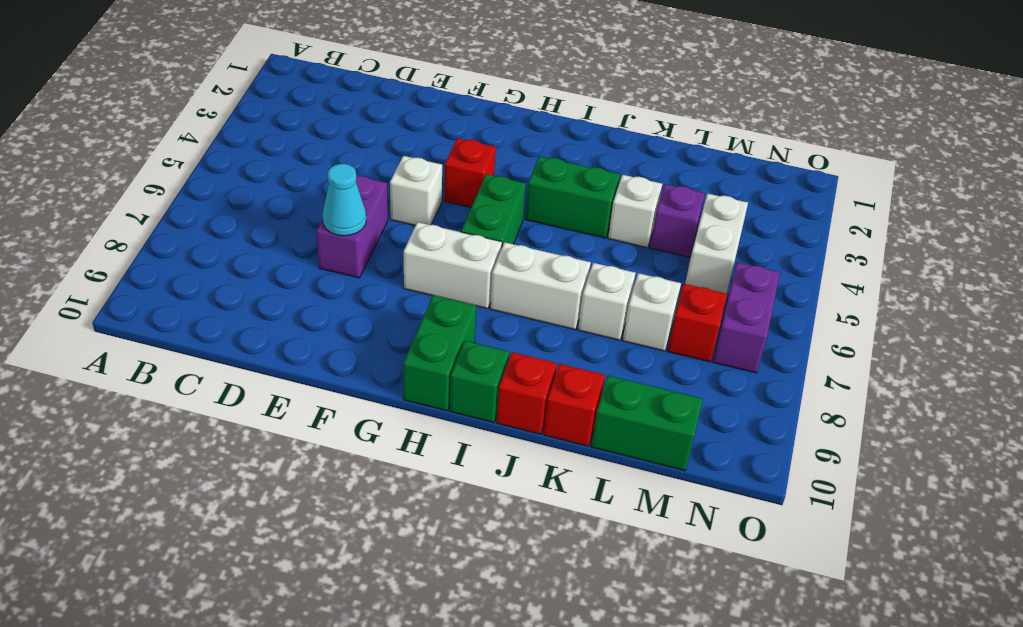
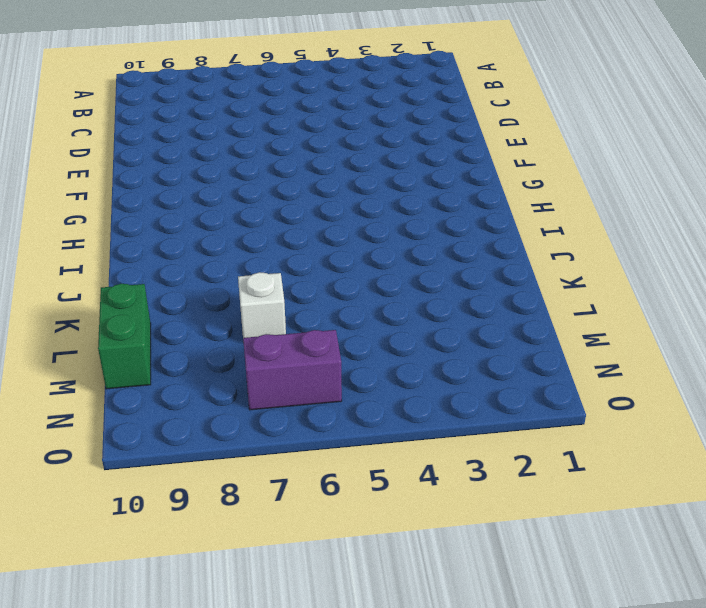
none -> purple 1x2 brick [317,176,388,278]
none -> white 1x1 brick [390,156,442,225]
none -> red 1x1 brick [444,138,496,207]

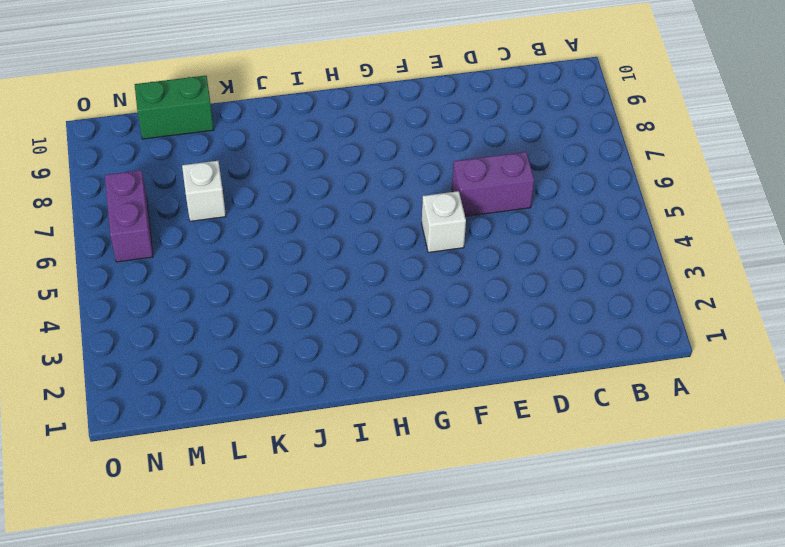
purple 1x2 brick [452,152,534,216] -> purple 1x2 brick turned to [317,176,388,278]
none -> red 1x1 brick [444,138,496,207]
none -> white 1x2 brick [404,222,502,309]
none -> green 1x2 brick [461,174,526,246]

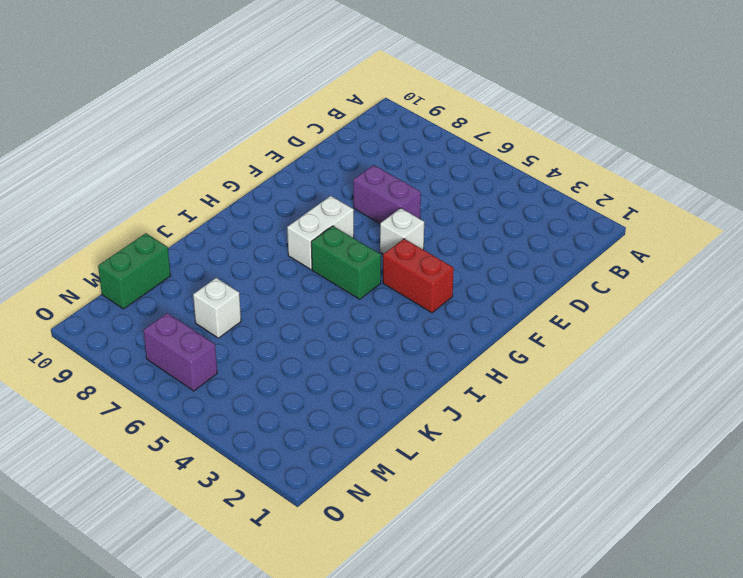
red 1x2 brick [383,239,454,313] -> red 1x1 brick [444,138,496,207]
none -> green 1x2 brick [403,295,476,411]
none -> green 1x2 brick [525,156,620,238]
none -> white 1x2 brick [490,242,591,330]

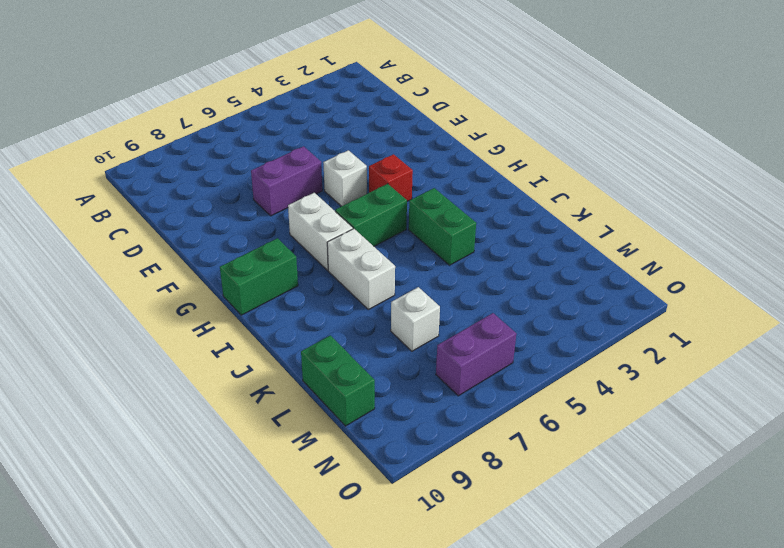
none -> green 1x1 brick [450,341,509,422]
none -> red 1x1 brick [497,352,557,434]
none -> white 1x1 brick [608,175,662,248]

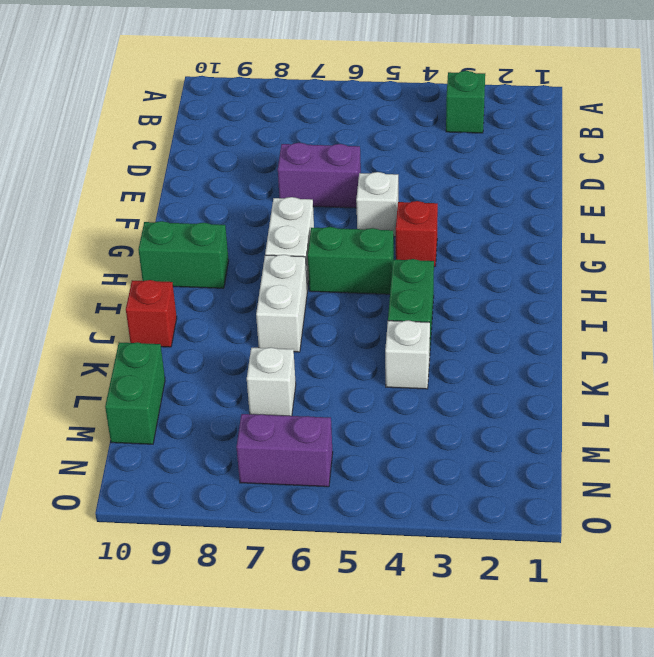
green 1x1 brick [446,71,485,133] -> green 1x1 brick moved to [450,341,509,422]
none -> white 1x1 brick [578,263,636,340]
none -> red 1x1 brick [544,364,605,446]
none -> purple 1x1 brick [650,184,705,257]

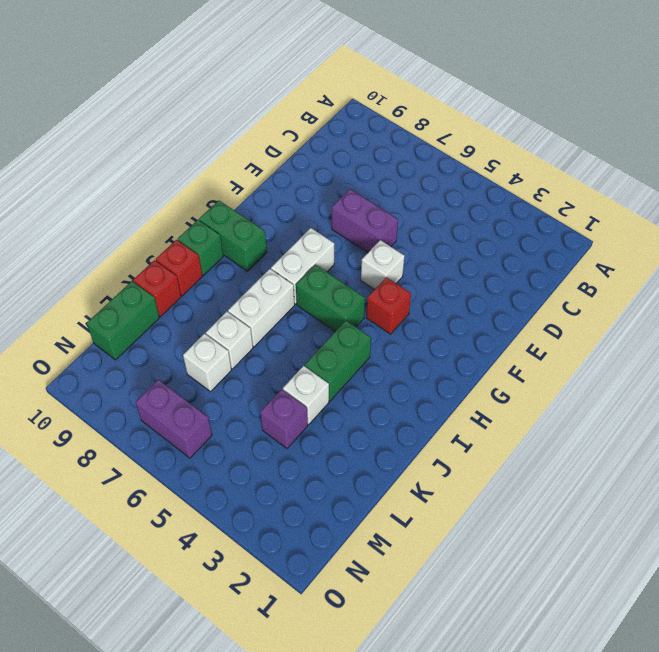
none -> white 1x2 brick [685,194,748,293]
none -> red 1x1 brick [668,284,727,362]
none -> cyan 1x1 cone [322,164,366,236]

